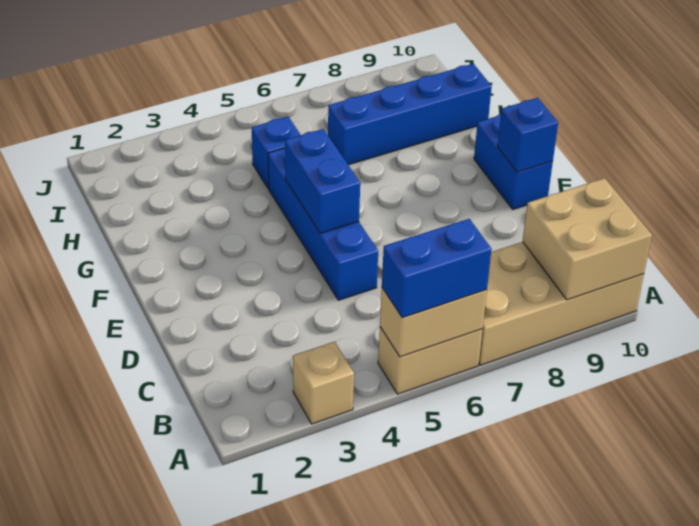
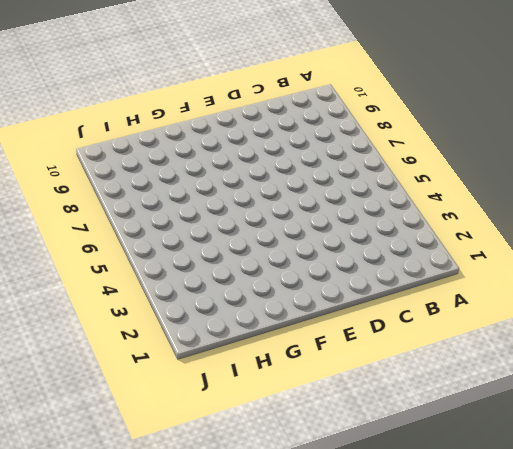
none -> tan 1x1 brick [293,342,354,424]
none -> tan 1x2 brick [378,327,483,394]
none -> tan 2x4 brick [479,242,644,365]

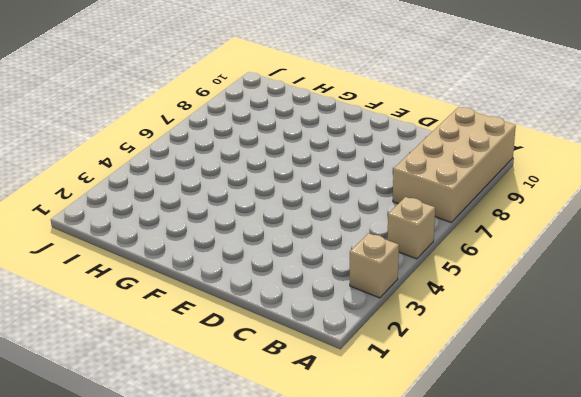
tan 1x1 brick [388,197,435,259] -> tan 1x2 brick [378,327,483,394]
none -> blue 1x4 brick [268,148,378,300]
none -> blue 1x2 brick [474,114,553,209]
none -> blue 1x1 brick [252,117,301,189]

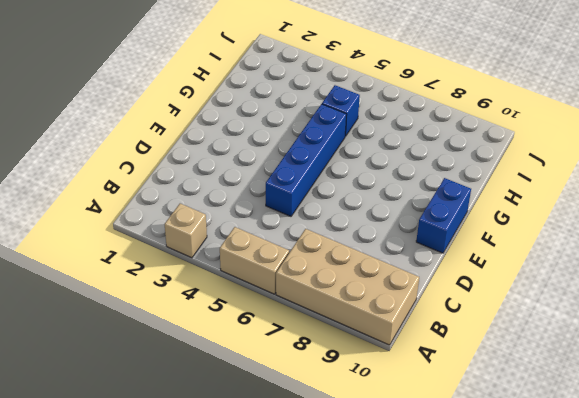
none -> blue 1x4 brick [328,64,492,165]
none -> tan 1x2 brick [380,288,487,357]
none -> tan 2x2 brick [523,178,652,300]

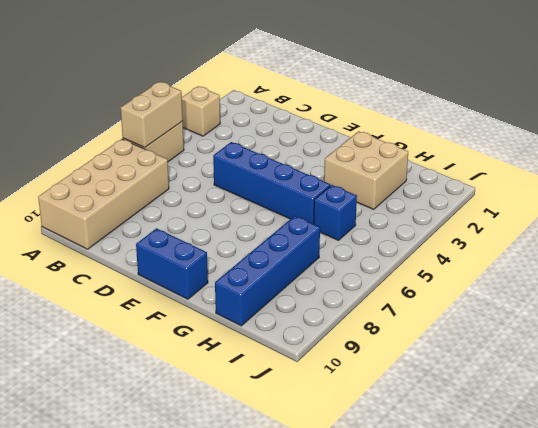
tan 2x2 brick [324,131,408,209] -> tan 2x2 brick moved to [523,178,652,300]
none -> blue 1x2 brick [285,129,360,233]
none -> blue 1x1 brick [498,98,558,172]
none -> blue 1x2 brick [382,219,491,318]

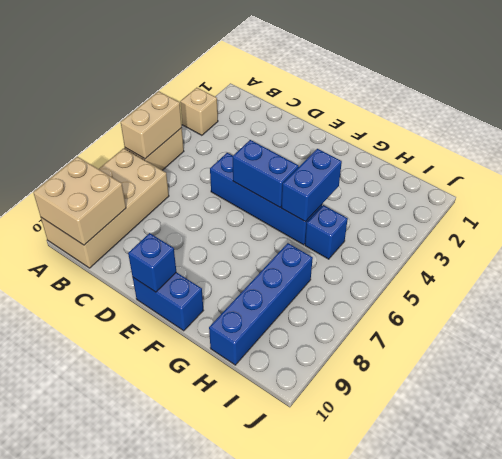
blue 1x2 brick [282,149,342,222] -> blue 1x2 brick moved to [382,219,491,318]

